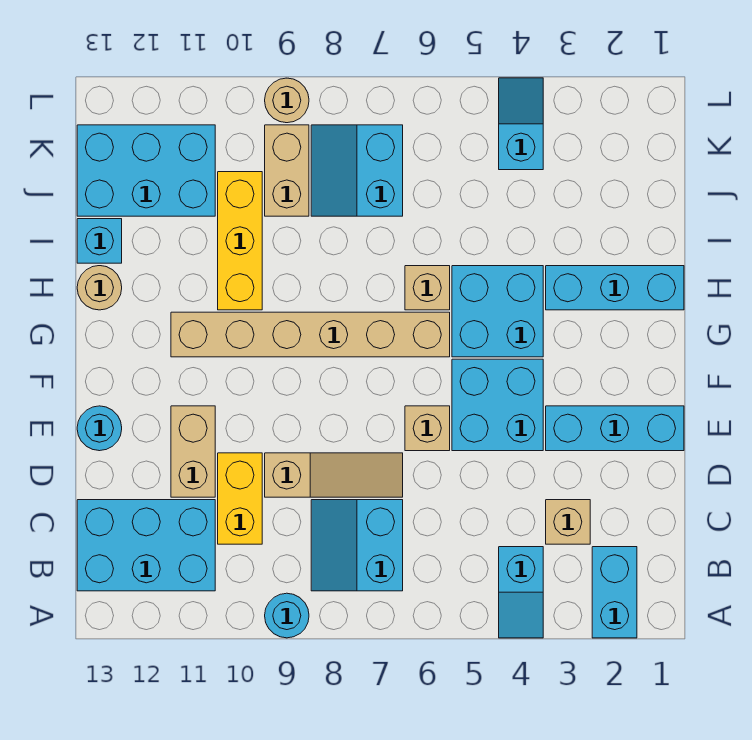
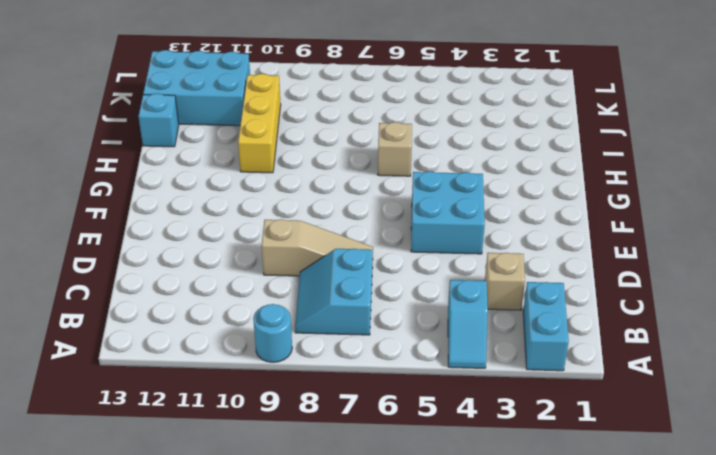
none -> cyan 2x3 brick [77,500,215,591]
none -> yellow 1x2 brick [218,453,262,544]
none -> tan 1x2 brick [171,406,215,497]

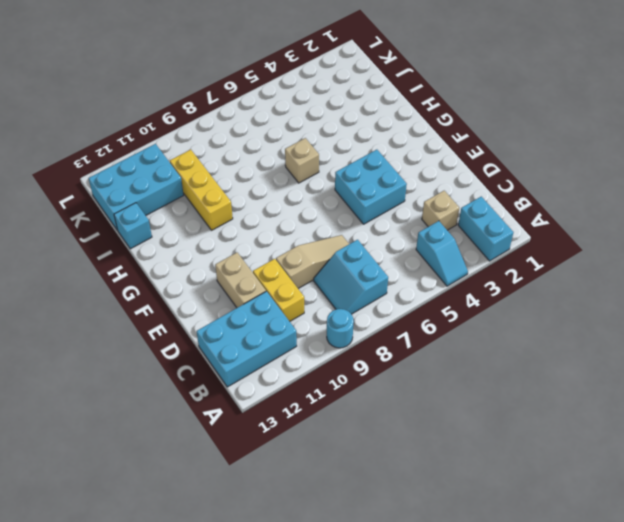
none -> cyan 1x3 brick [546,406,684,451]
none -> tan 1x1 brick [405,406,450,451]
none -> cyan 1x1 round brick [77,406,122,451]

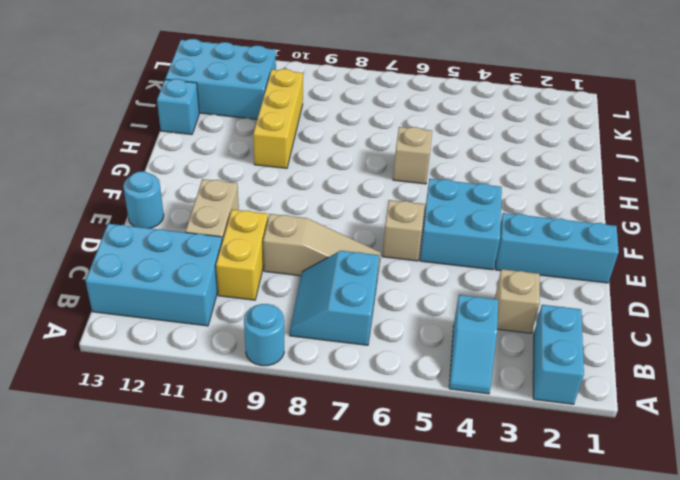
none -> cyan 2x2 brick [452,266,543,357]
none -> tan 1x6 brick [171,312,450,357]
none -> cyan 1x3 brick [546,266,684,310]

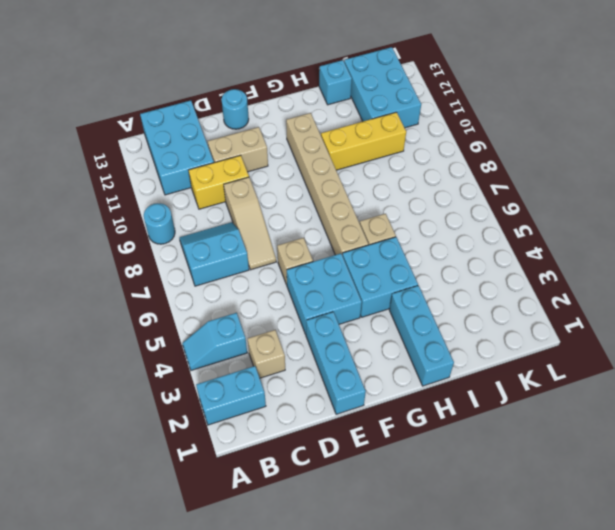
none -> tan 1x1 round brick [77,266,122,310]
none -> cyan 2x2 slope [311,125,403,216]
none -> tan 1x2 brick [265,125,309,216]

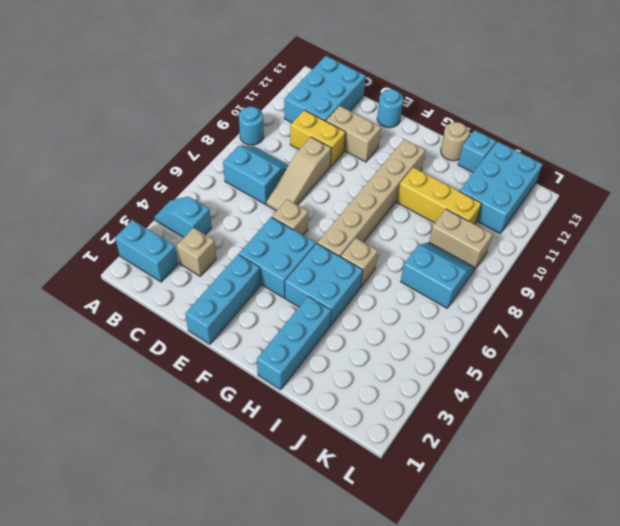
none -> cyan 1x2 slope [499,78,543,170]
none -> tan 1x1 round brick [265,78,309,123]

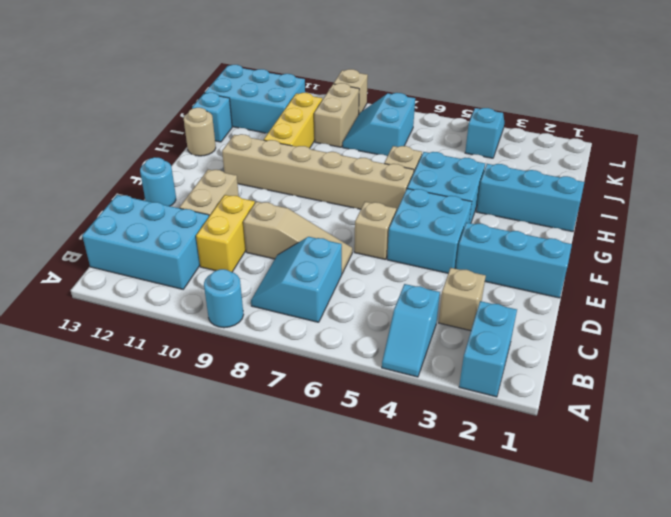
tan 1x1 brick [334,69,368,114] -> tan 1x1 round brick [265,78,309,123]

